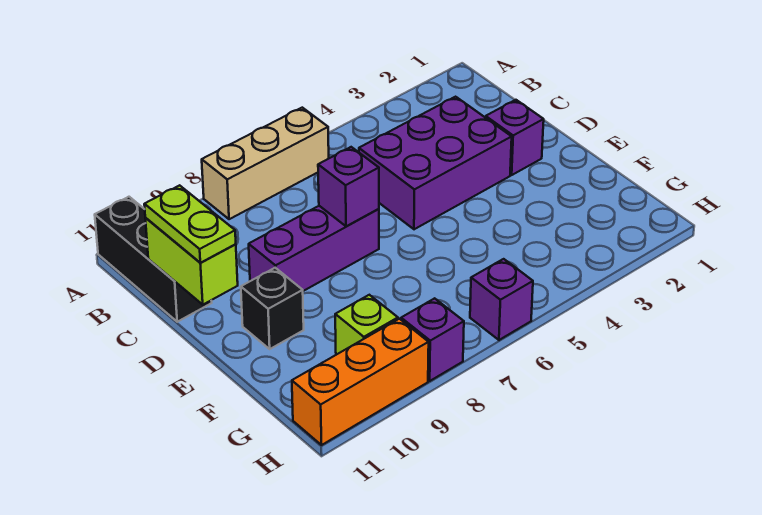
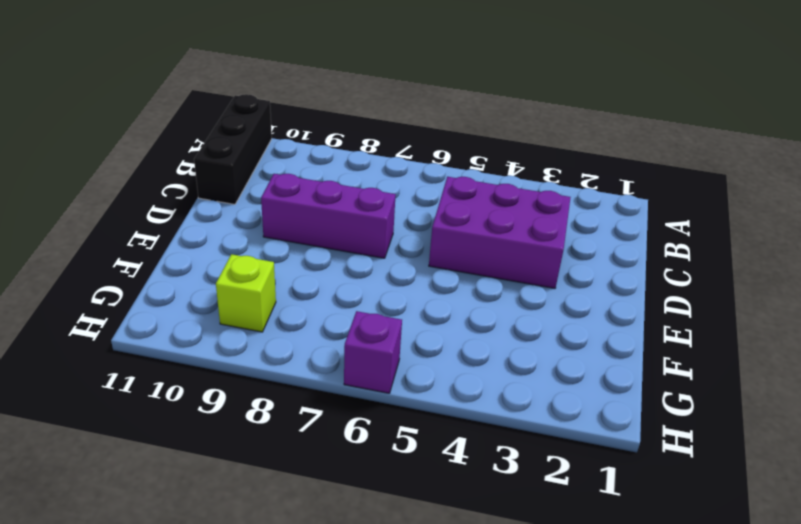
none -> tan 1x3 brick [202,108,329,219]
none -> purple 1x1 brick [486,100,544,175]
none -> black 1x1 brick [241,268,304,349]

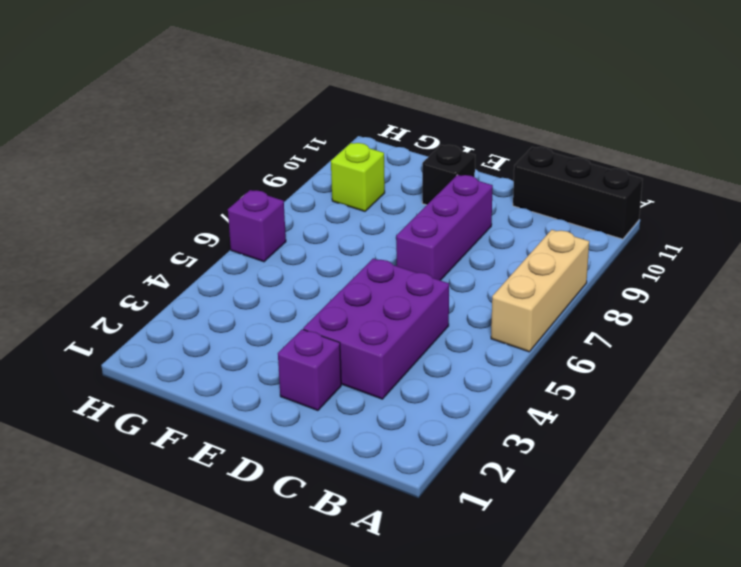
none -> purple 1x1 brick [401,298,464,381]
none -> orange 1x3 brick [292,319,429,445]
none -> lime 1x2 brick [145,218,238,305]

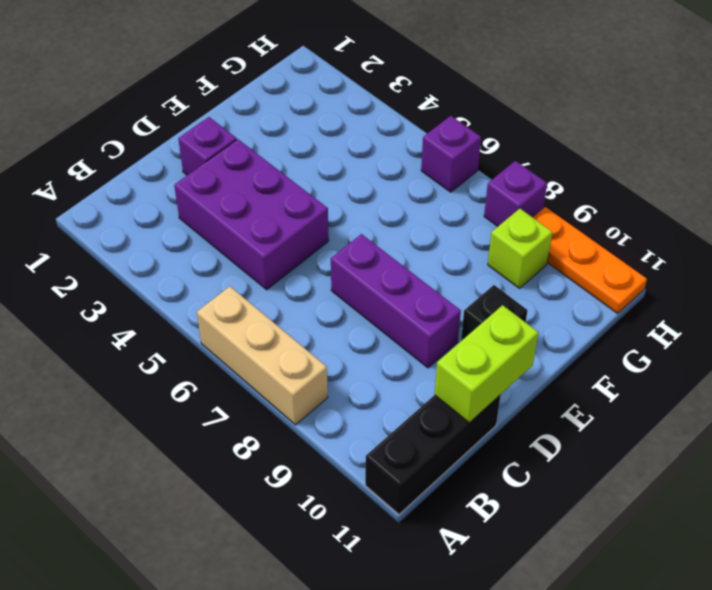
orange 1x3 plate [533,207,647,313] -> orange 1x3 brick [292,319,429,445]
none -> purple 1x1 brick [318,147,379,226]
none -> lime 1x2 plate [144,185,236,263]

